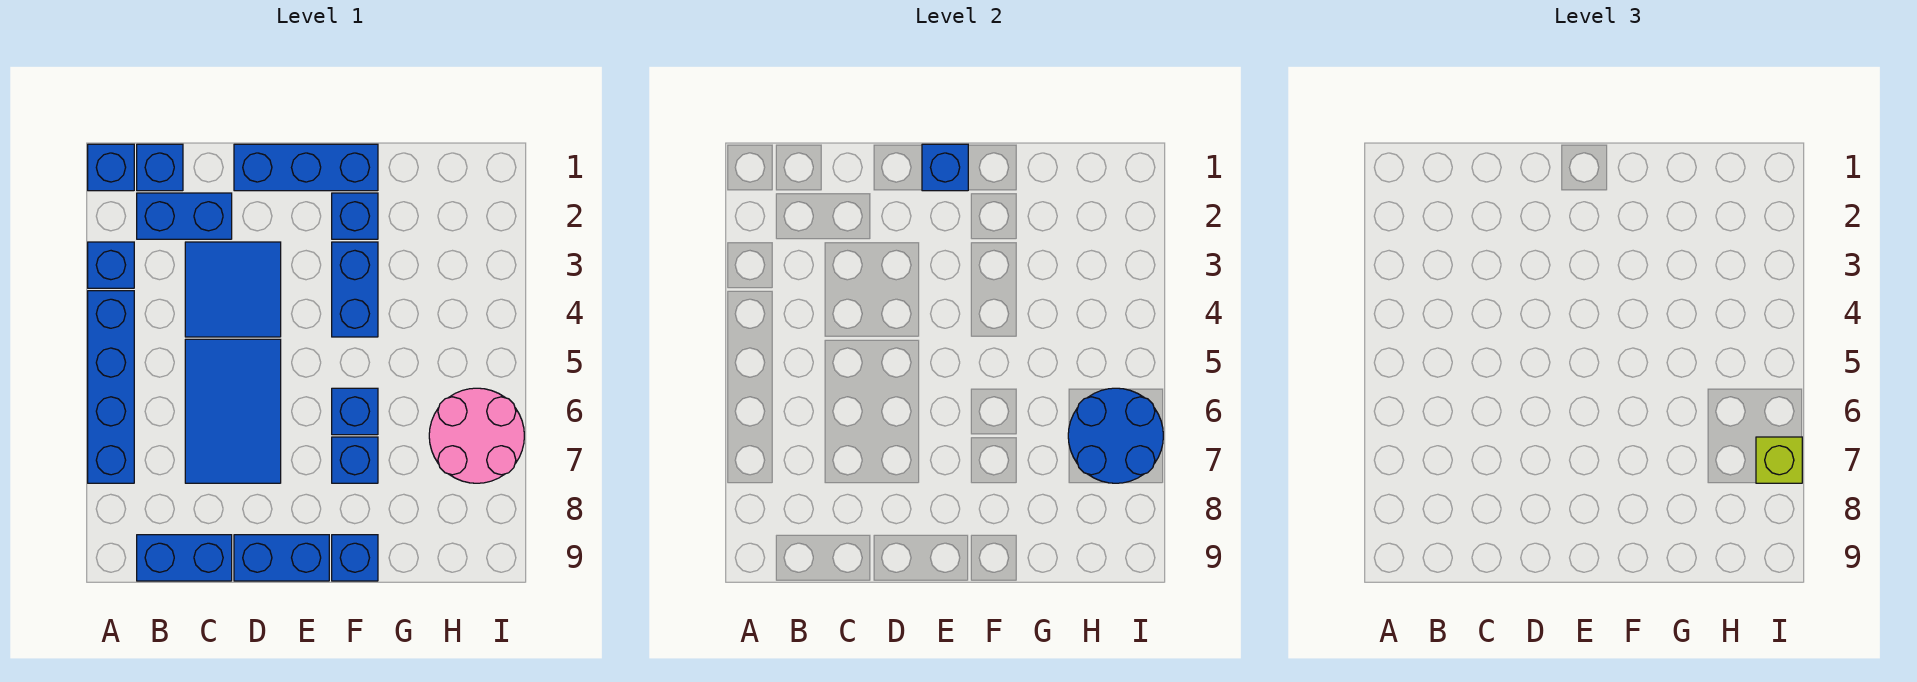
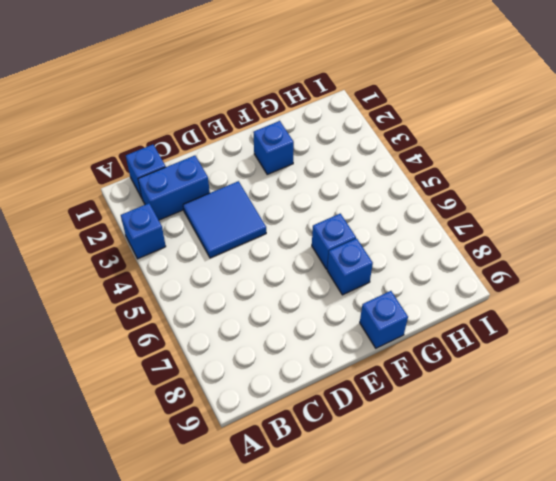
none -> blue 1x1 brick [88,144,134,191]
none -> blue 1x4 brick [88,291,134,483]
none -> blue 1x2 brick [137,535,232,581]

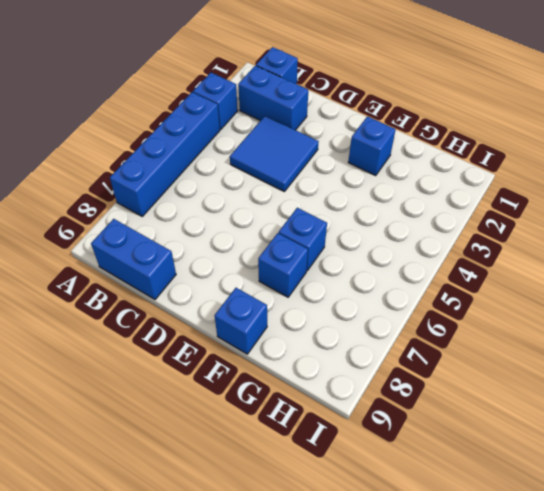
none -> blue 1x1 brick [88,144,134,191]
none -> blue 2x3 tile [185,339,281,483]
none -> blue 1x3 brick [234,144,378,191]

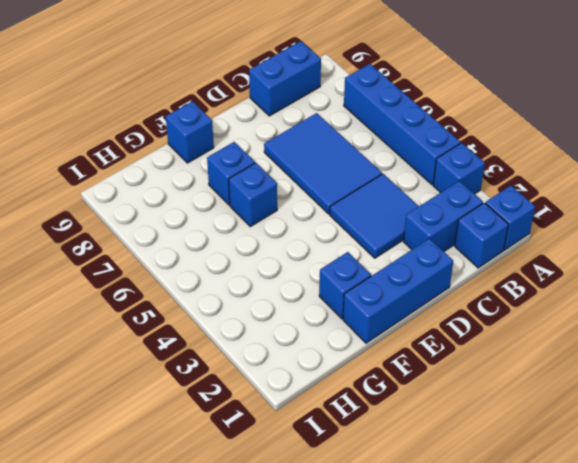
none -> blue 1x2 brick [234,535,329,581]
none -> blue 1x2 brick [332,242,378,337]
none -> pink 2x2 round brick [429,388,524,483]

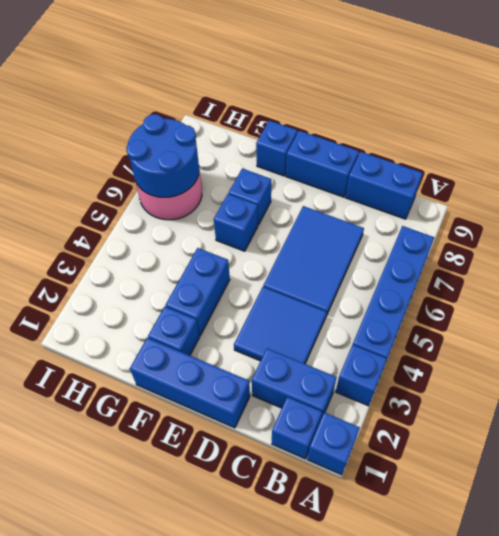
none -> blue 1x1 brick [922,144,968,191]
none -> lime 1x1 brick [1756,437,1802,483]

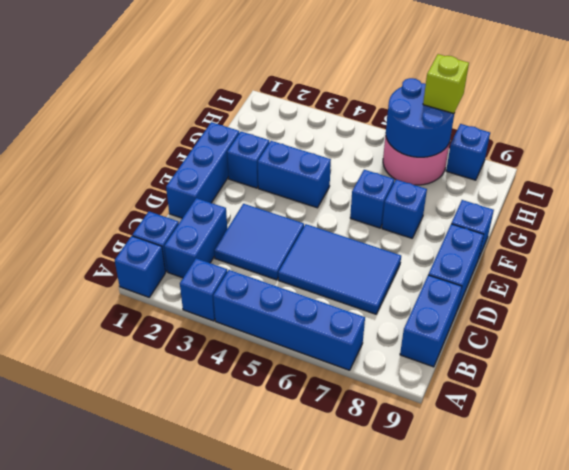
blue 1x1 brick [446,124,490,180] -> blue 1x1 brick moved to [922,144,968,191]

